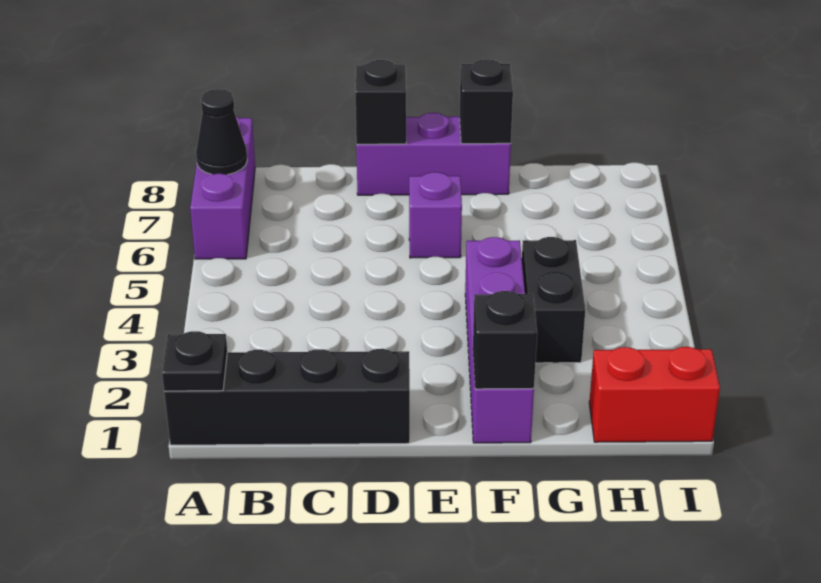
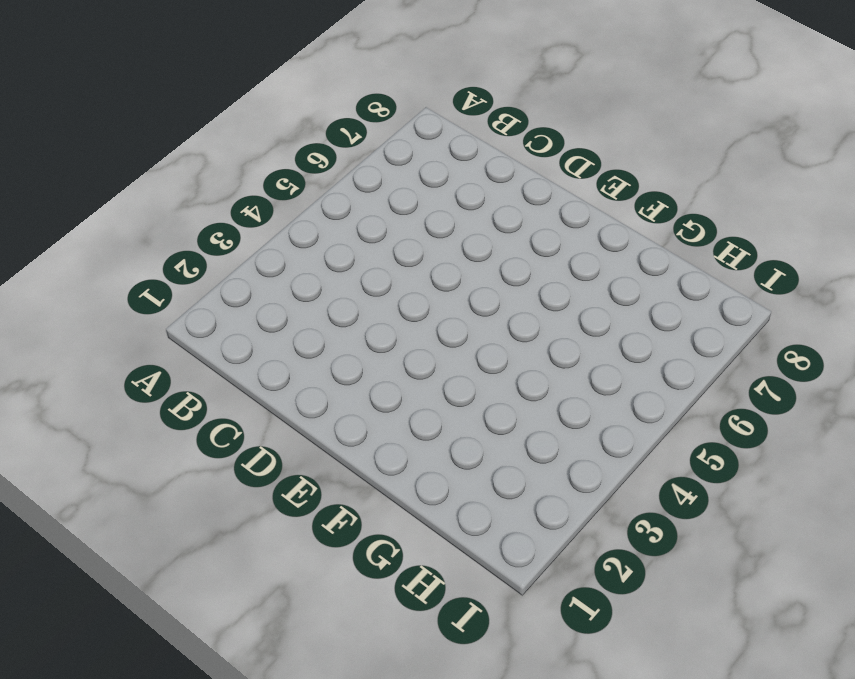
none -> black 1x4 brick [164,349,410,445]
none -> purple 1x3 brick [190,116,255,259]
none -> purple 1x3 brick [356,113,511,195]

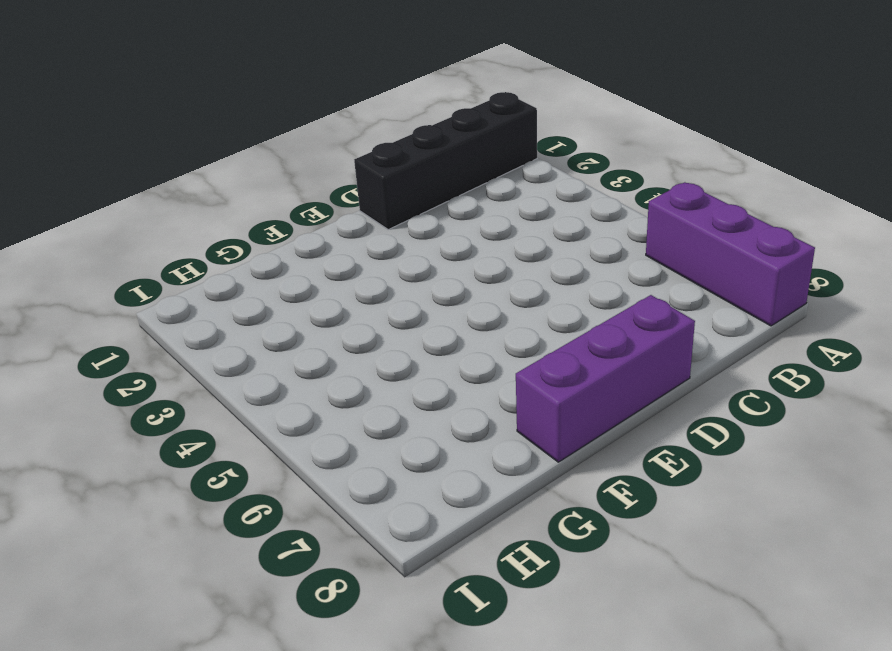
none -> purple 1x1 brick [409,172,462,258]
none -> purple 1x4 brick [465,237,534,443]
none -> black 1x2 brick [522,237,585,363]

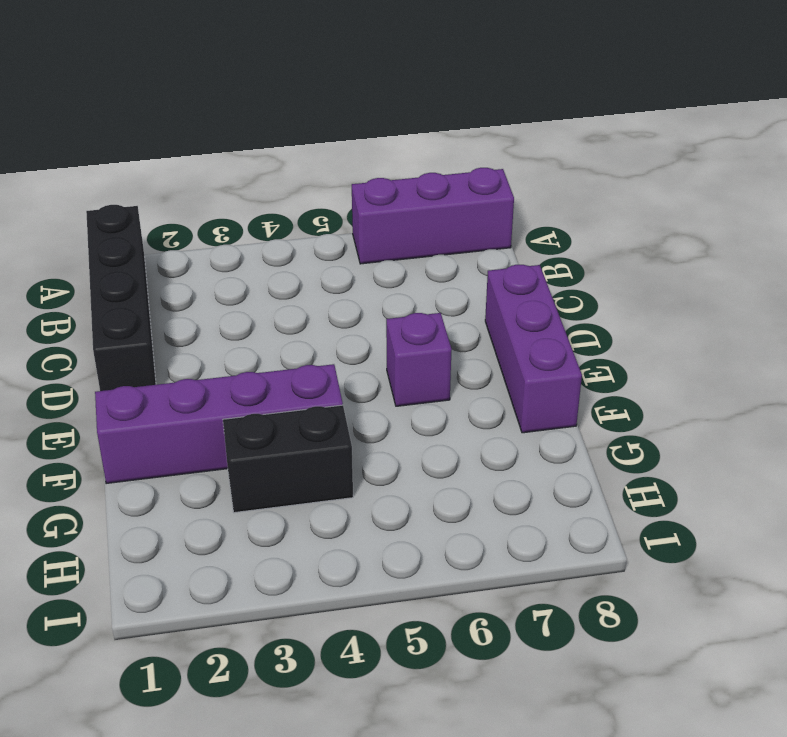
none -> red 1x2 brick [589,347,720,442]
none -> black 1x1 plate [162,331,227,391]
none -> black 1x1 cone [196,89,247,175]

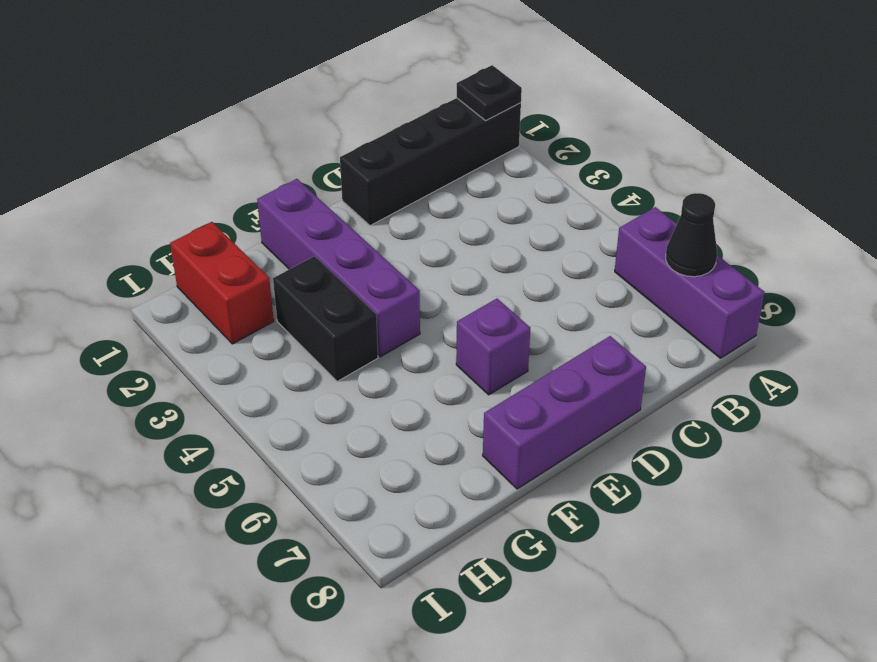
red 1x2 brick [170,222,274,344] -> red 1x2 brick turned to [589,347,720,442]
none -> black 1x1 brick [355,60,406,144]
none -> black 1x1 brick [473,291,537,389]
none -> black 1x1 brick [460,59,513,144]

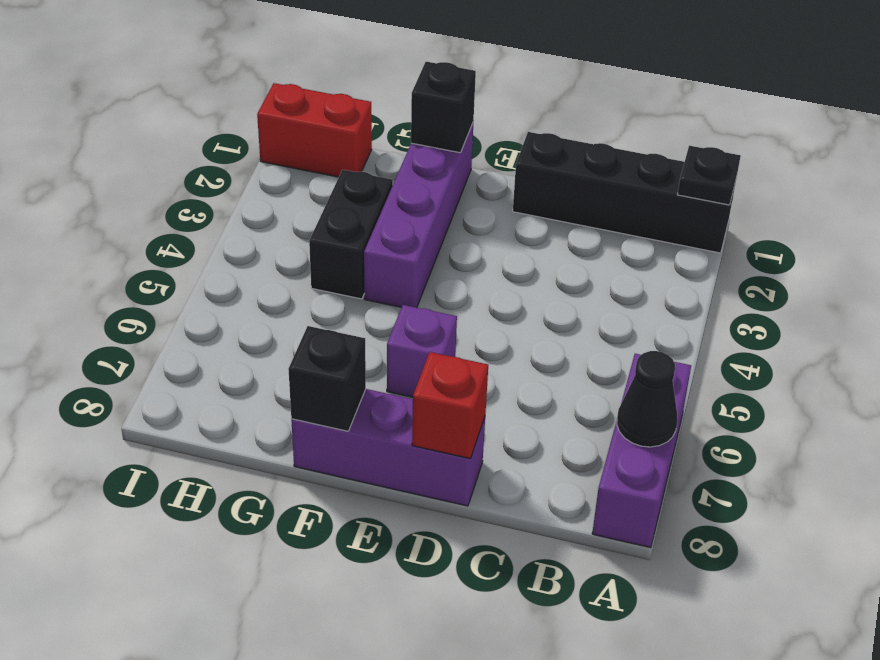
red 1x1 brick [412,352,488,459] -> black 1x1 brick [355,60,406,144]

